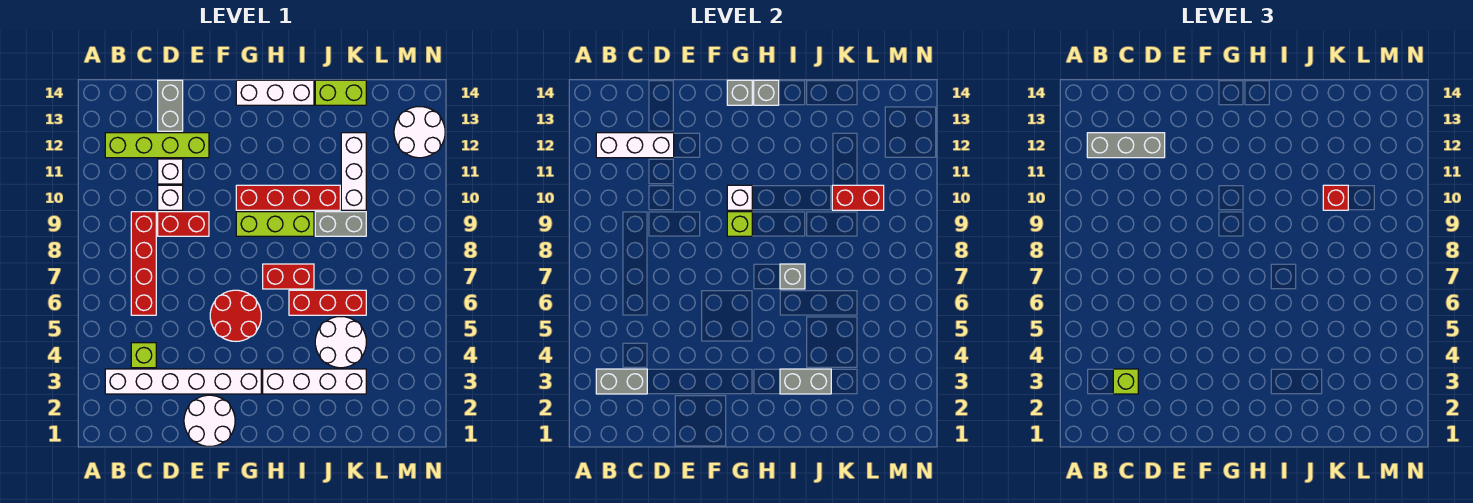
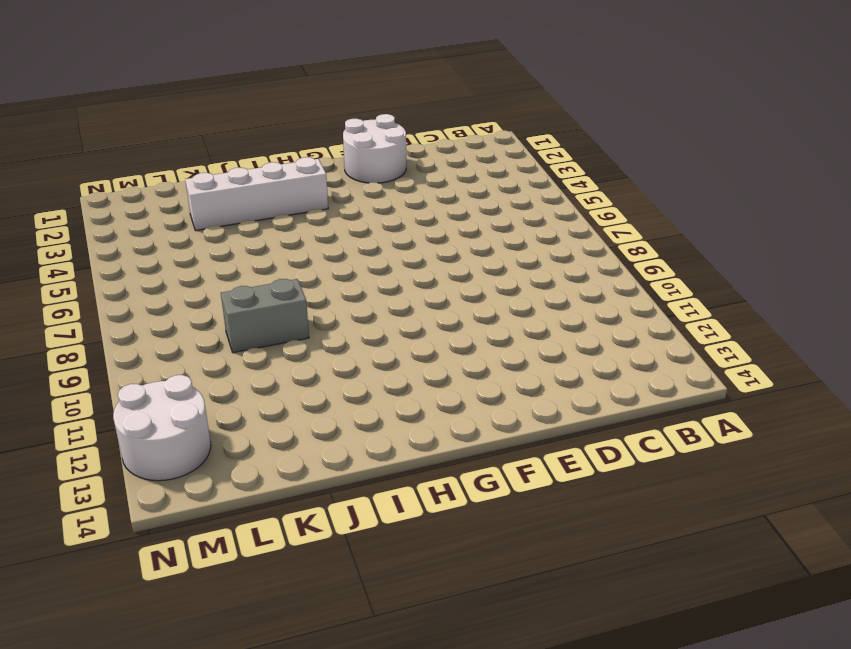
none -> white 1x6 brick [105,369,261,394]
none -> lime 1x4 brick [105,133,209,158]
none -> lime 1x1 brick [131,343,156,368]
none -> red 1x4 brick [131,212,156,315]

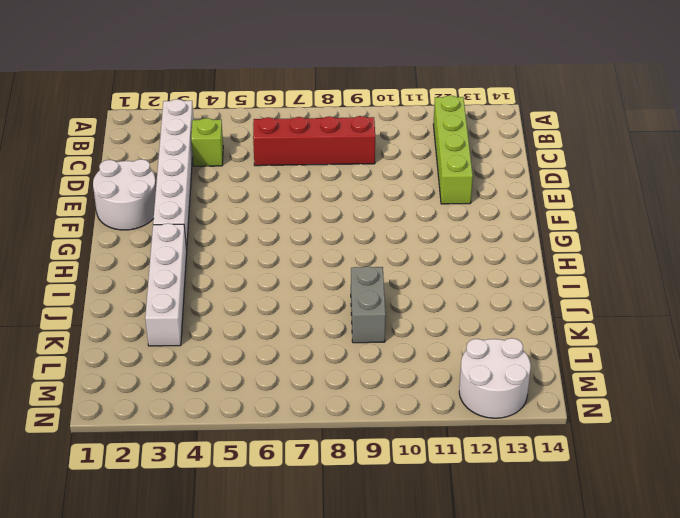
none -> red 1x2 brick [158,212,209,236]
none -> white 1x1 brick [158,185,183,210]
none -> white 1x1 brick [158,159,183,184]
none -> grey 1x2 brick [158,80,183,131]

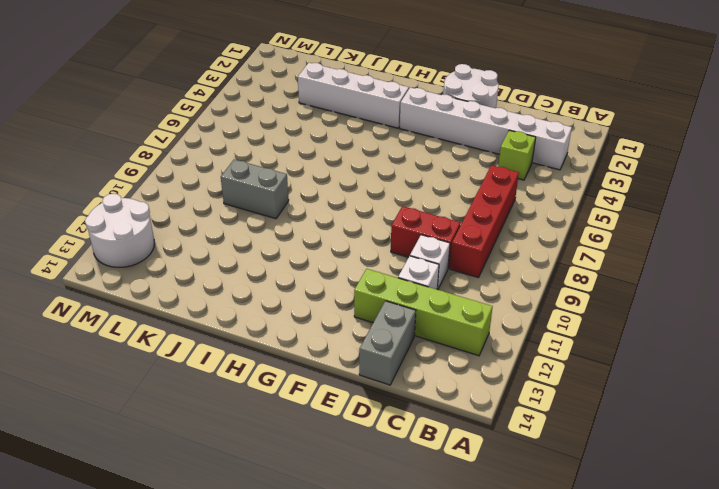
none -> red 2x2 round brick [210,290,261,341]
none -> lime 1x3 brick [236,212,314,236]
none -> red 1x4 brick [236,185,340,210]
none -> white 1x3 brick [236,80,314,105]

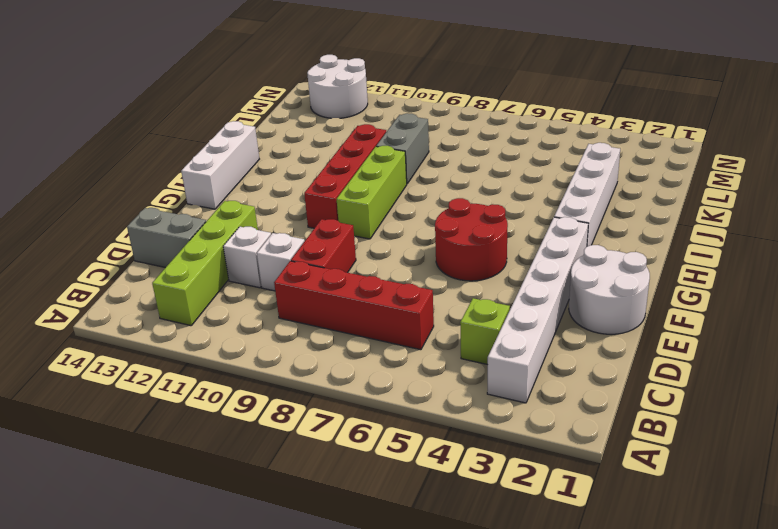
none -> red 1x2 brick [263,264,314,289]
none -> red 1x3 brick [289,290,366,315]
none -> white 2x2 round brick [315,317,366,368]
none -> lime 1x2 brick [315,80,366,105]

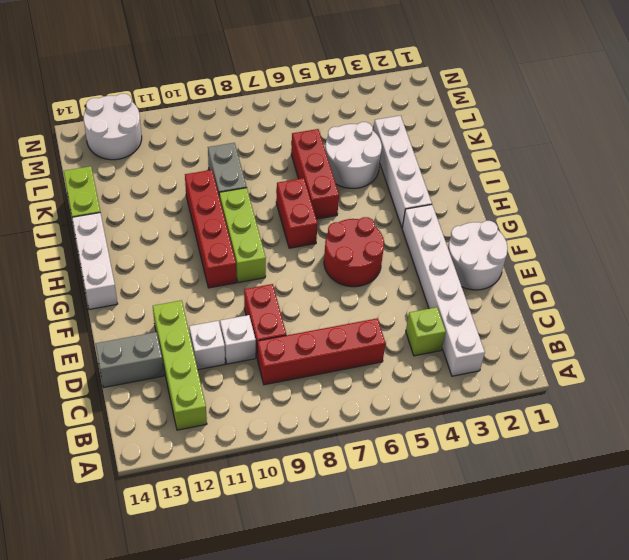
none -> white 1x3 brick [341,133,366,210]
none -> grey 1x2 brick [596,369,647,394]
none -> white 1x3 brick [596,133,674,158]
none -> lime 1x1 brick [727,212,752,236]

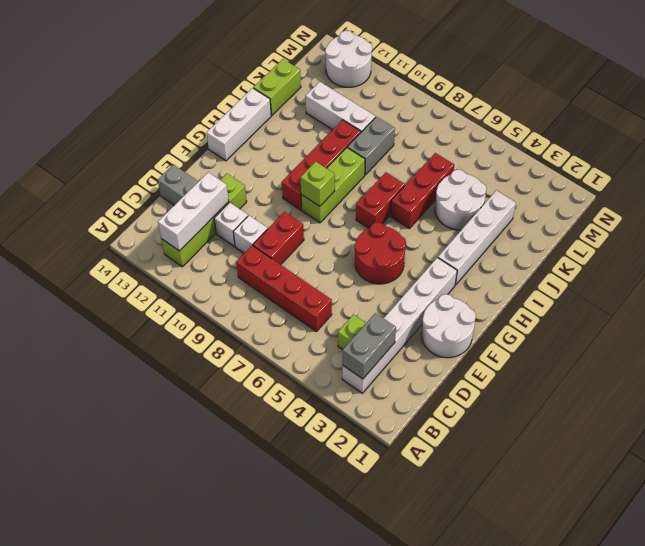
none -> white 1x1 brick [727,185,752,210]
none -> grey 1x1 brick [727,80,752,105]
none -> grey 1x1 brick [754,80,779,105]
none -> grey 1x2 brick [780,369,831,394]

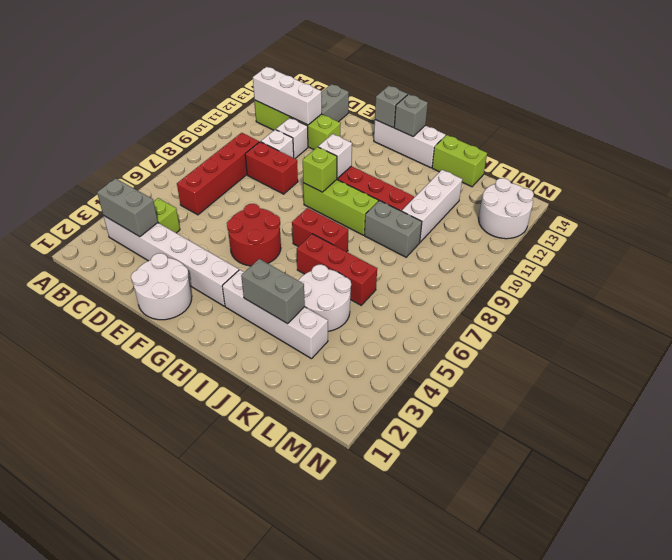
none -> grey 1x1 brick [780,264,805,289]
none -> red 1x2 brick [832,185,884,210]
none -> grey 1x3 brick [1087,133,1165,158]
none -> lime 1x1 brick [1113,369,1138,394]

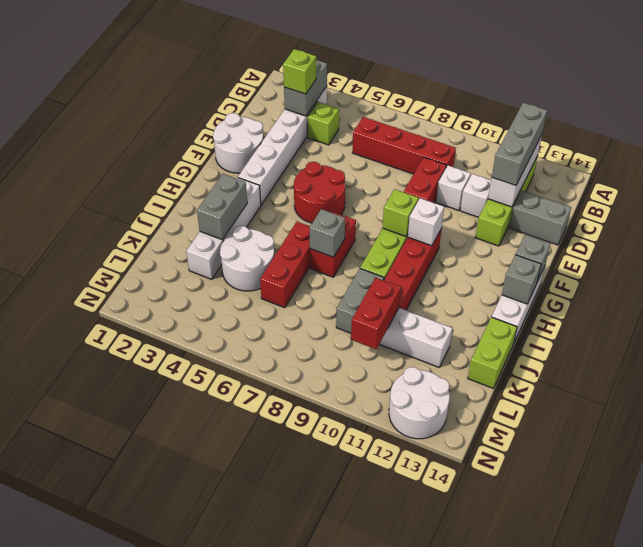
none -> red 1x1 brick [1323,185,1348,210]

